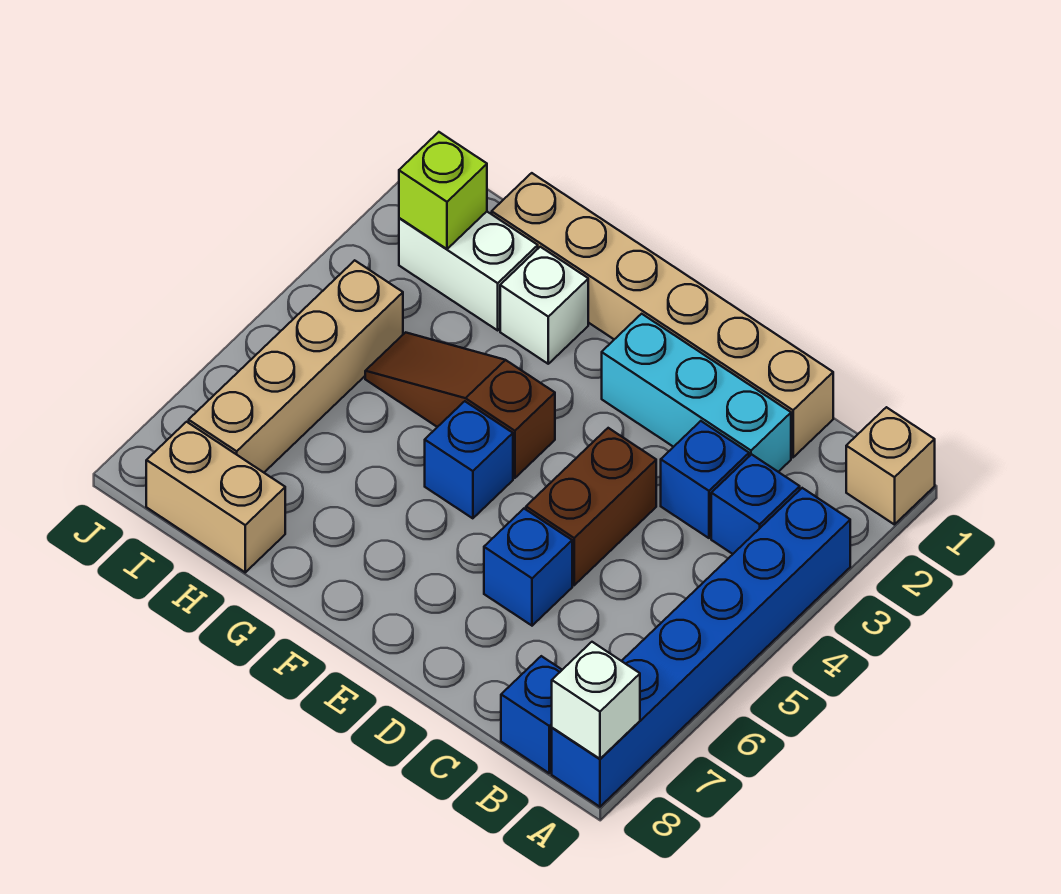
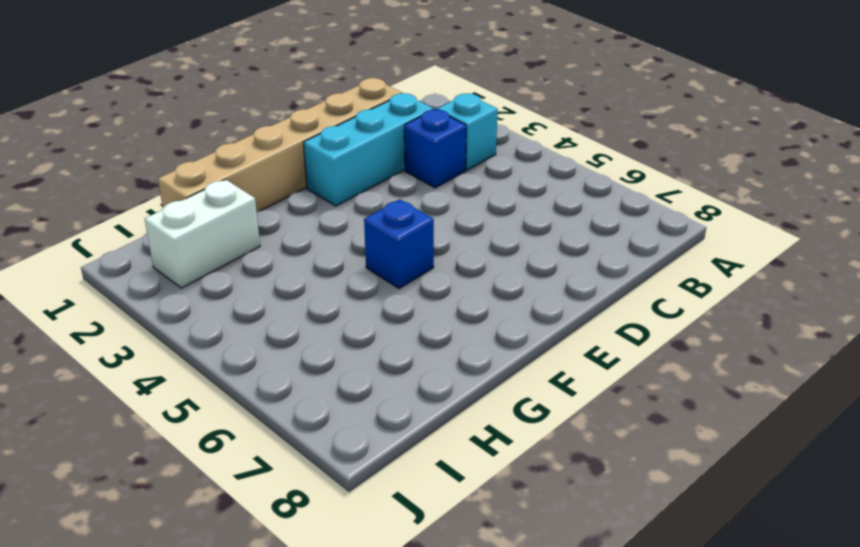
cyan 1x1 brick [437,93,498,170] -> blue 1x1 brick [711,454,800,554]
none -> tan 1x1 brick [846,407,935,525]
none -> blue 1x6 brick [552,488,850,807]
none -> blue 1x1 brick [501,656,562,773]

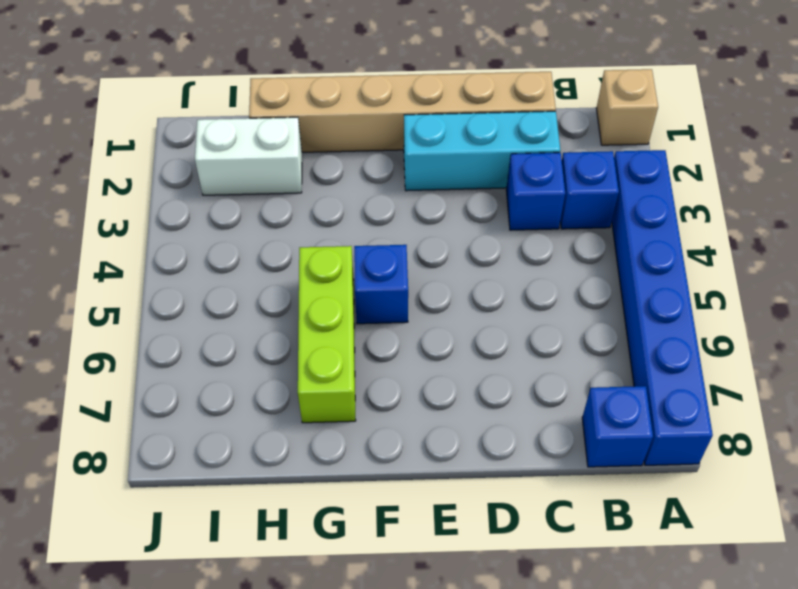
lime 1x3 brick [298,246,356,423] -> none
none -> brown 1x2 brick [526,428,656,585]
none -> blue 1x1 brick [484,509,572,626]
none -> brown 1x3 slope [365,332,555,478]

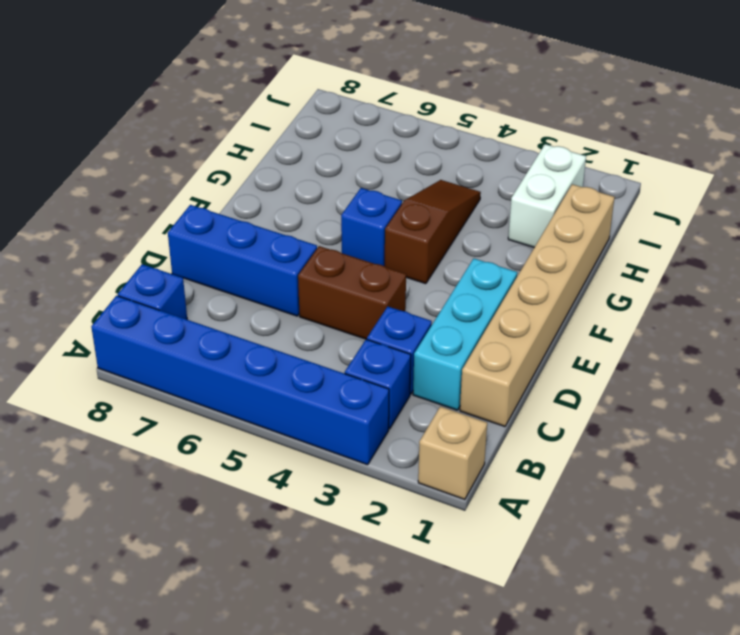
blue 1x3 brick [168,205,317,316] -> blue 1x1 brick [484,509,572,626]
none -> white 1x1 brick [500,247,588,364]
none -> tan 1x2 brick [146,422,285,572]
none -> tan 1x4 brick [189,260,403,472]

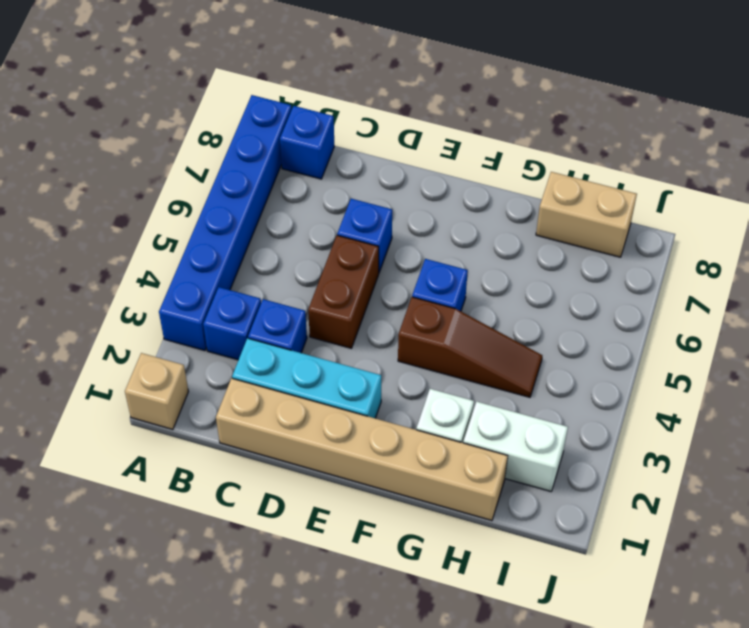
none -> tan 1x4 brick [189,260,403,472]
none -> white 1x1 brick [552,642,640,759]
none -> lime 1x1 brick [399,132,487,249]

